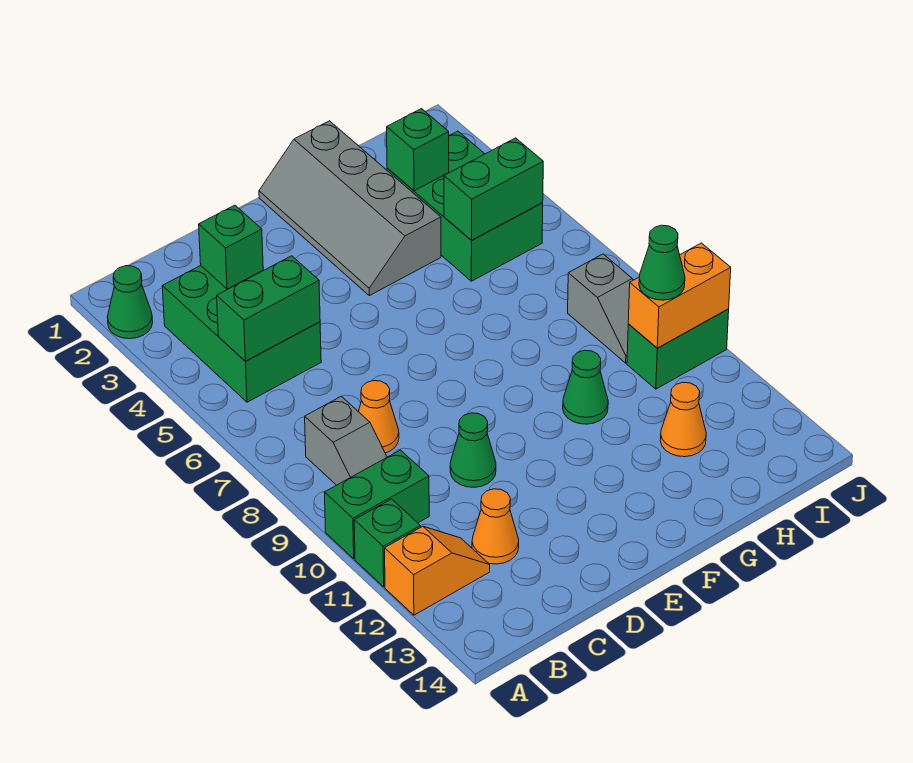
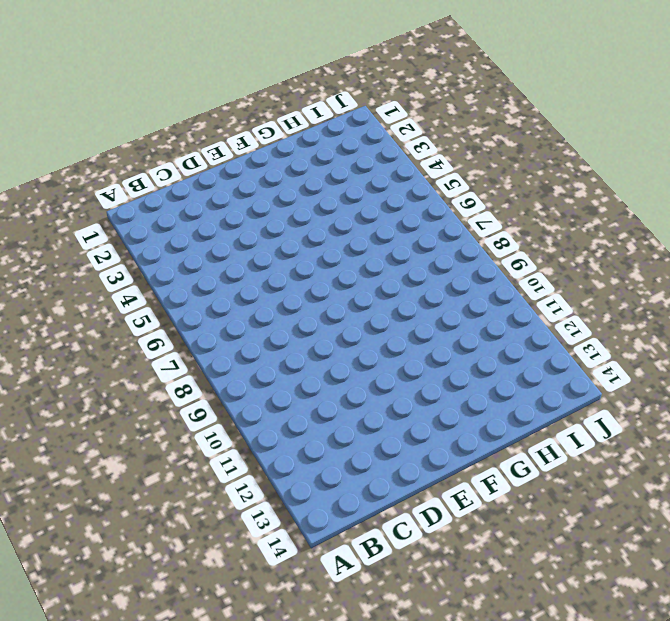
none -> green 1x1 cone [108,266,153,339]
none -> green 1x2 brick [325,450,429,559]
none -> green 1x1 brick [354,499,420,587]

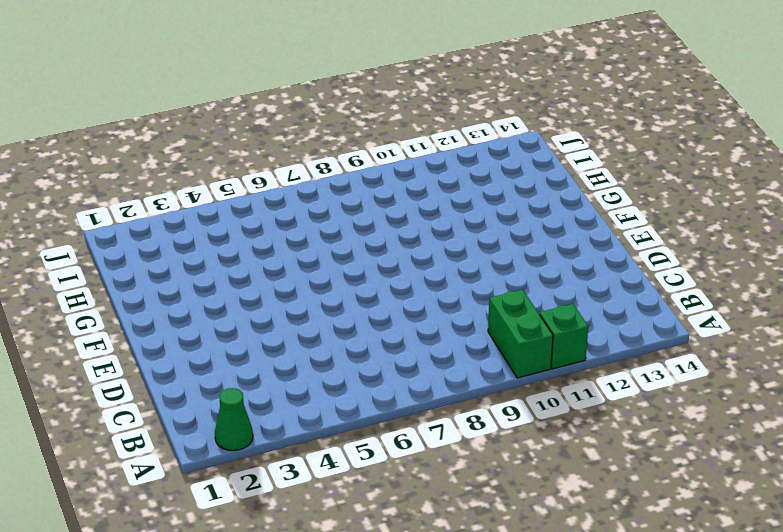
none -> orange 1x2 slope [385,526,490,615]
none -> green 2x3 brick [162,266,321,402]
none -> grey 1x2 slope [305,396,387,485]

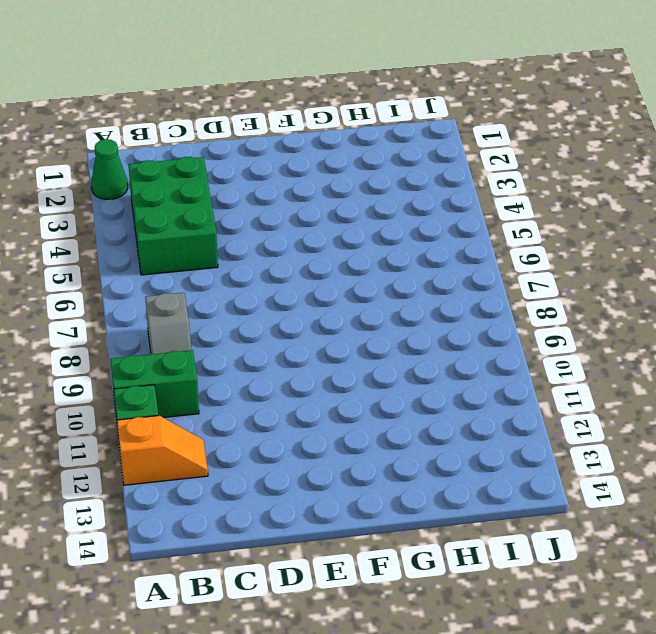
none -> orange 1x1 cone [358,381,399,453]
none -> orange 1x1 cone [472,489,519,564]
none -> green 1x1 cone [450,413,496,487]

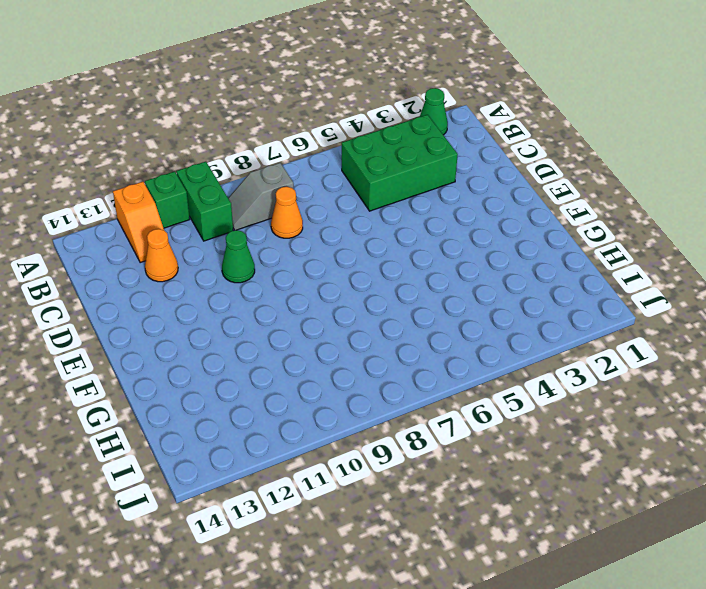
none -> grey 2x4 slope [259,121,441,296]
none -> green 1x1 cone [563,350,608,424]
none -> green 2x3 brick [387,131,543,281]

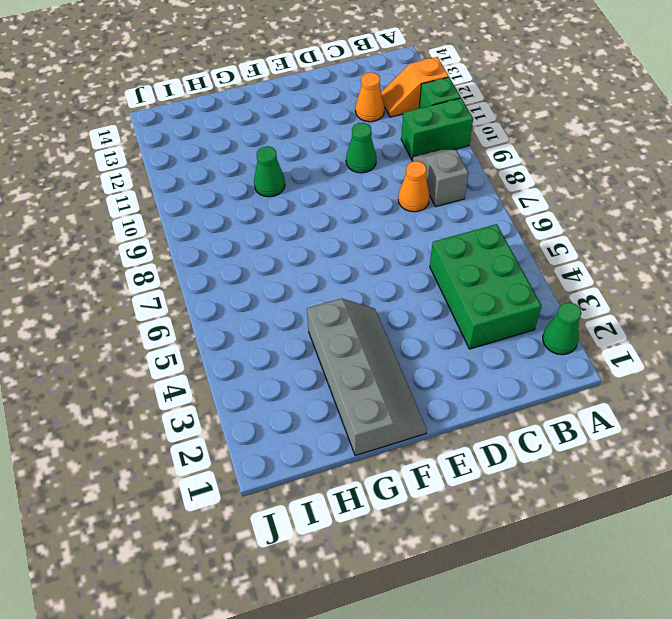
none -> green 2x3 brick [387,131,543,281]
none -> orange 1x1 cone [660,383,706,457]
none -> grey 1x2 slope [568,254,633,363]

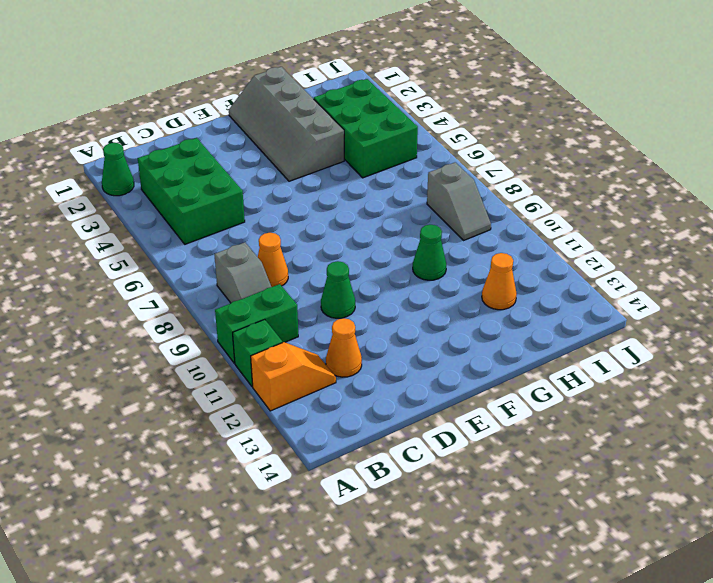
none -> green 1x2 brick [627,309,729,389]
none -> green 1x2 brick [217,256,320,361]
none -> green 1x1 brick [199,205,263,289]

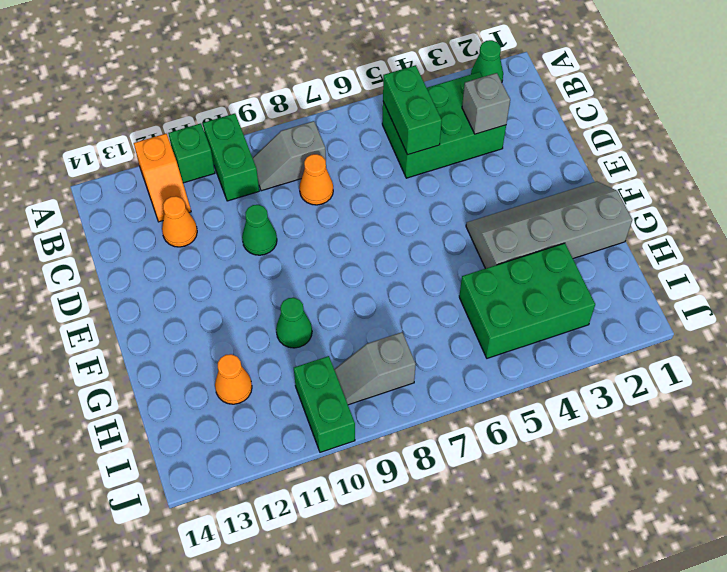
grey 1x1 brick [462,73,510,134] -> green 1x1 brick [199,205,263,289]
none -> green 1x1 brick [387,109,449,191]
none -> green 1x2 brick [444,138,543,240]
none -> orange 1x2 brick [628,243,731,348]

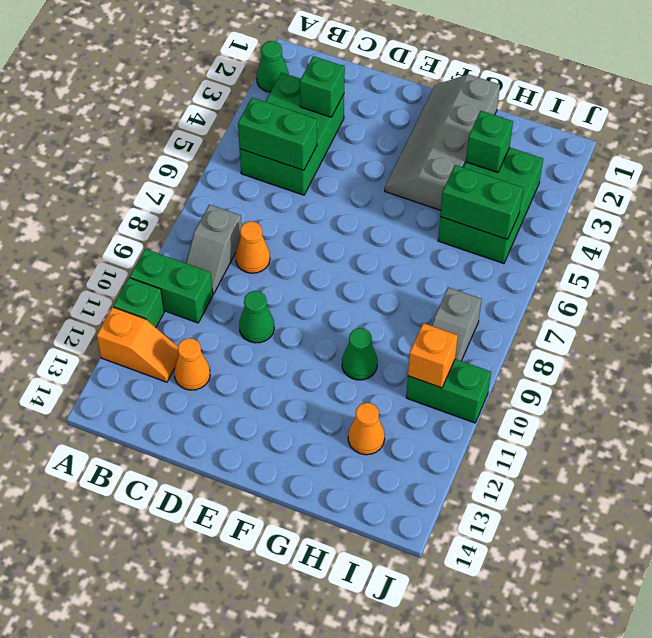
orange 1x1 brick [408,323,458,388] -> orange 1x2 brick [628,243,731,348]
none -> green 1x1 cone [639,225,685,300]

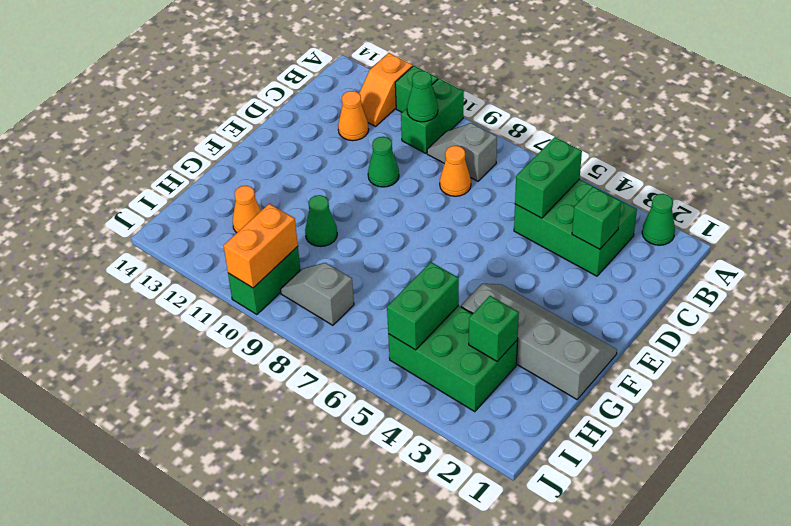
green 1x1 cone [407,71,438,122] -> green 1x1 cone moved to [639,225,685,300]

